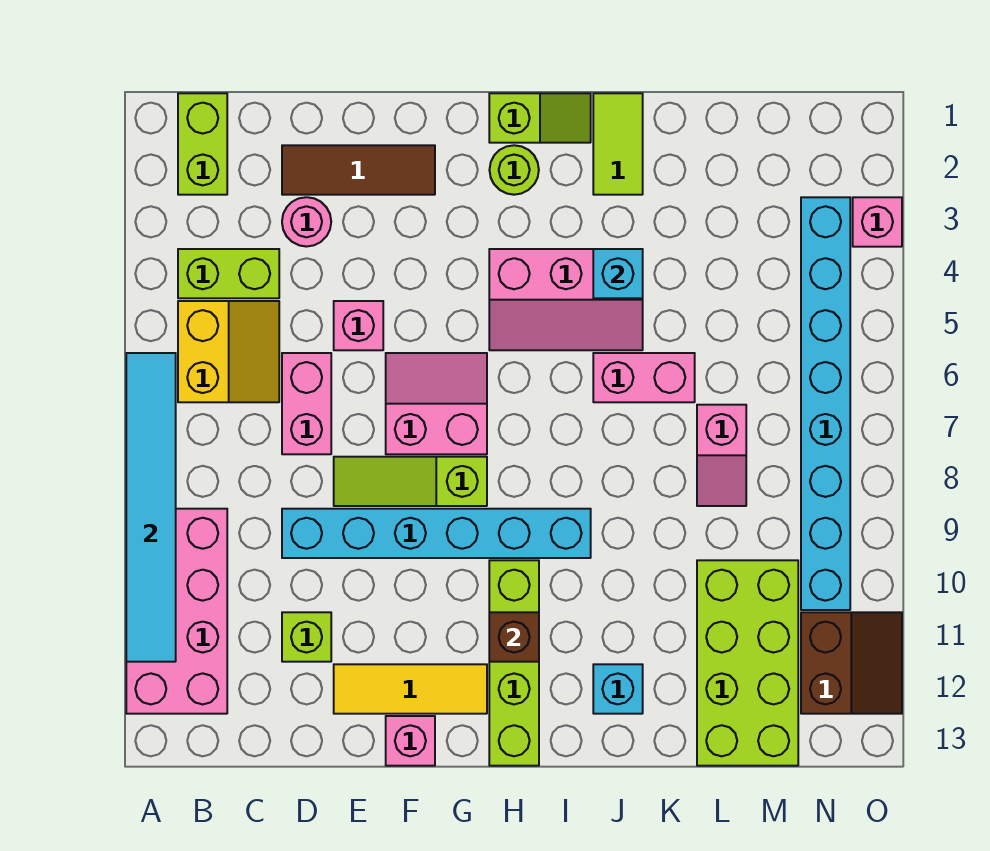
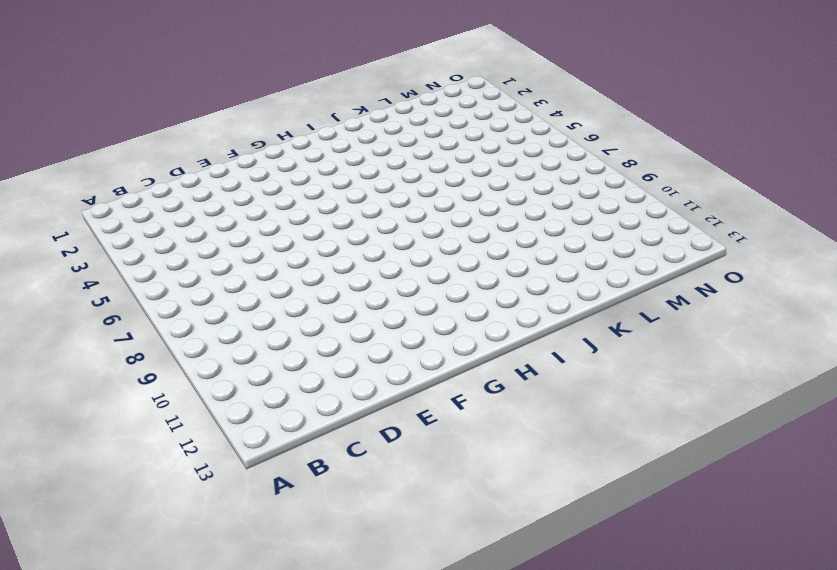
none -> pink 2x4 brick [126,509,227,714]
none -> lime 1x2 brick [178,93,227,195]
none -> lime 1x2 brick [178,249,279,298]

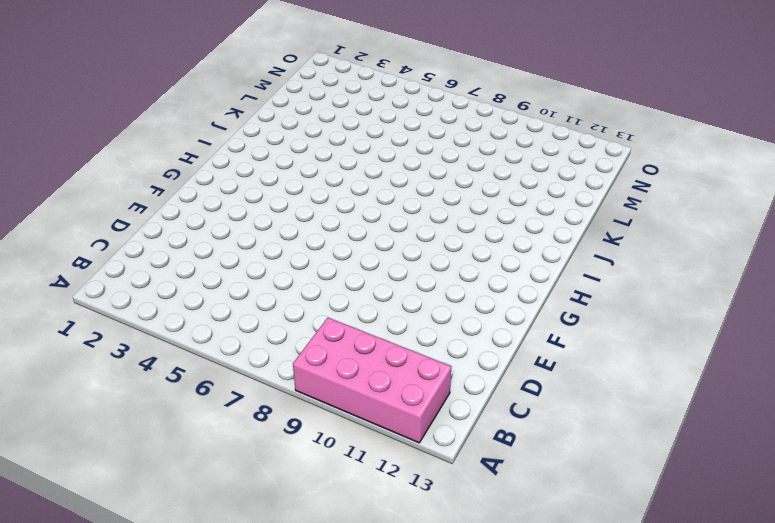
none -> lime 1x2 brick [178,93,227,195]
none -> lime 1x2 brick [178,249,279,298]
none -> yellow 2x2 slope [178,301,279,402]

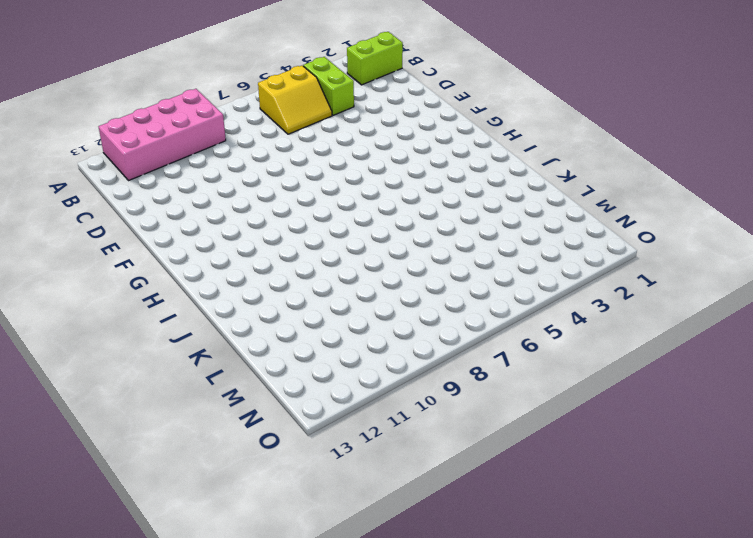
none -> brown 1x3 tile [282,145,435,195]
none -> pink 1x1 round brick [282,197,331,247]
none -> pink 1x2 brick [282,353,331,454]

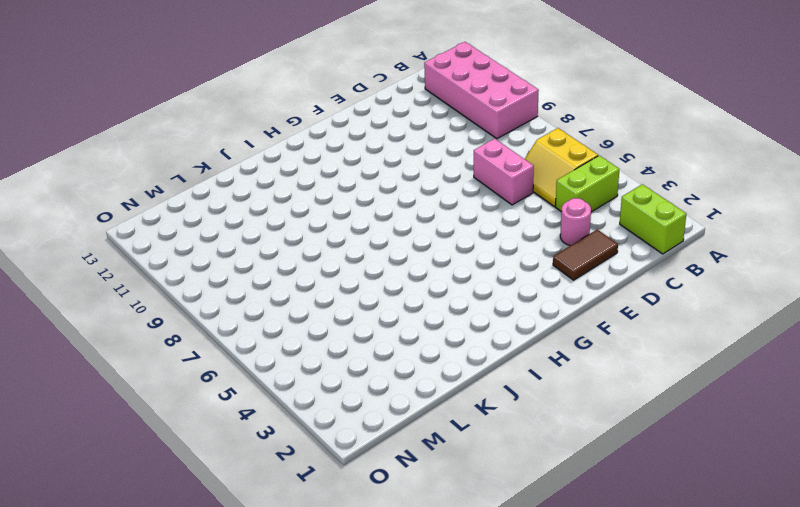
brown 1x2 tile [553,229,618,280] -> brown 1x3 tile [282,145,435,195]
none -> cyan 1x6 brick [282,509,591,558]
none -> lime 1x1 brick [282,612,331,662]
none -> pink 1x1 brick [334,301,383,350]

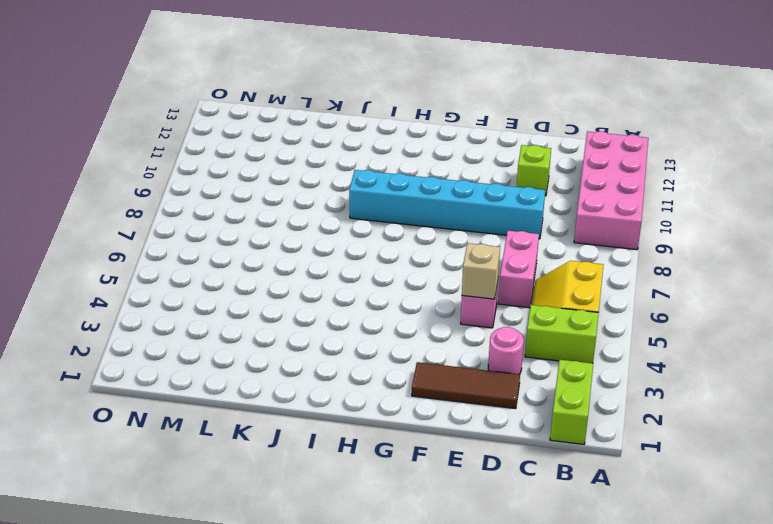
tan 1x1 brick [462,243,500,299] -> none
none -> lime 1x3 slope [334,457,487,506]
none -> yellow 1x3 tile [334,664,487,714]
none -> pink 2x2 slope [386,353,487,454]

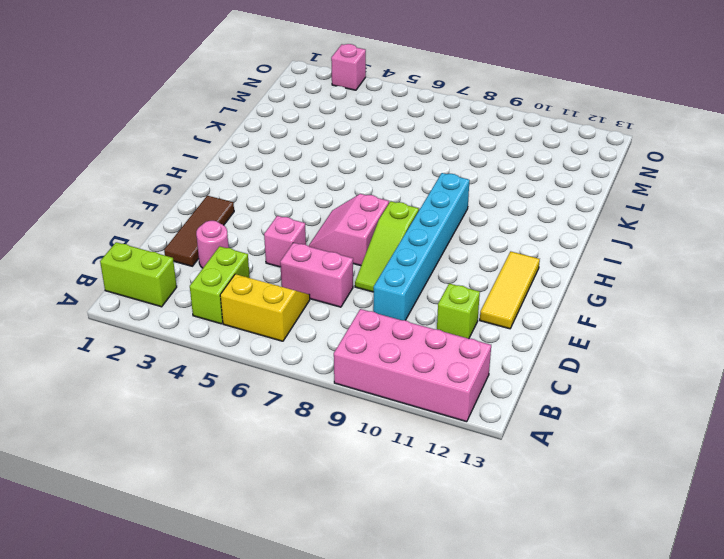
none -> pink 1x1 brick [386,716,435,766]
none -> lime 1x2 slope [489,93,591,143]
none -> lime 1x1 round brick [490,145,539,195]

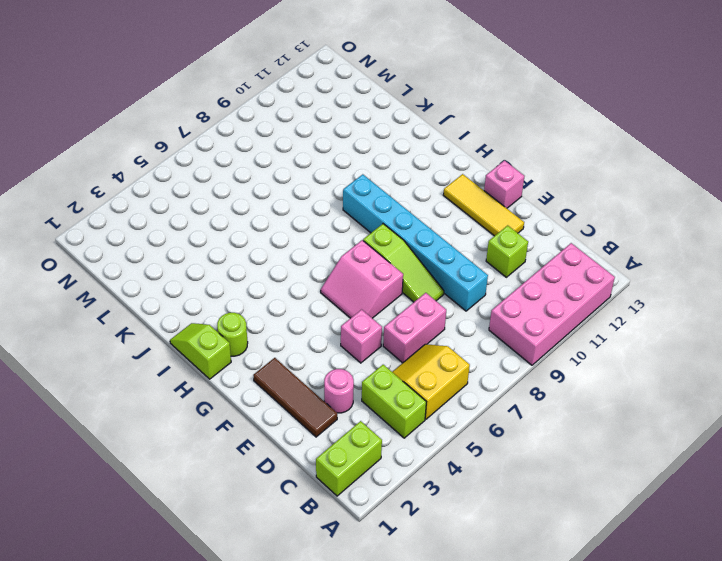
none -> pink 2x3 slope [489,249,643,350]
none -> lime 1x4 brick [489,560,539,766]
none -> lime 1x2 tile [593,93,643,195]

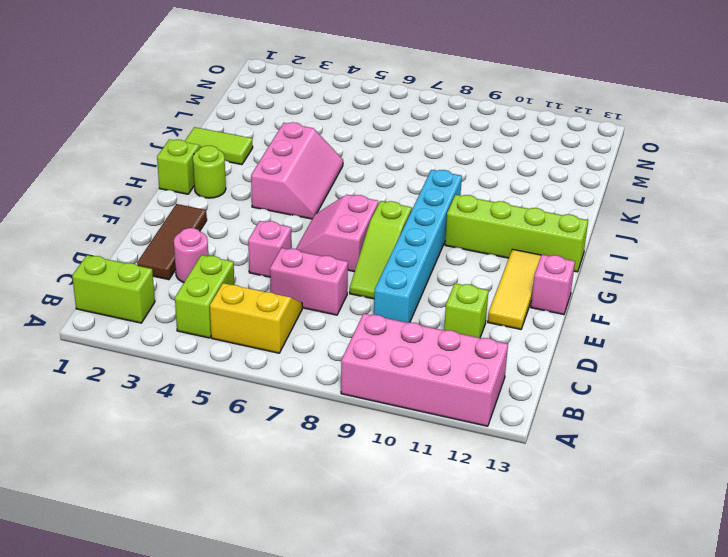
none -> pink 1x2 brick [593,353,695,402]
none -> cyan 1x1 brick [593,664,643,714]
none -> pink 1x2 slope [697,405,746,506]

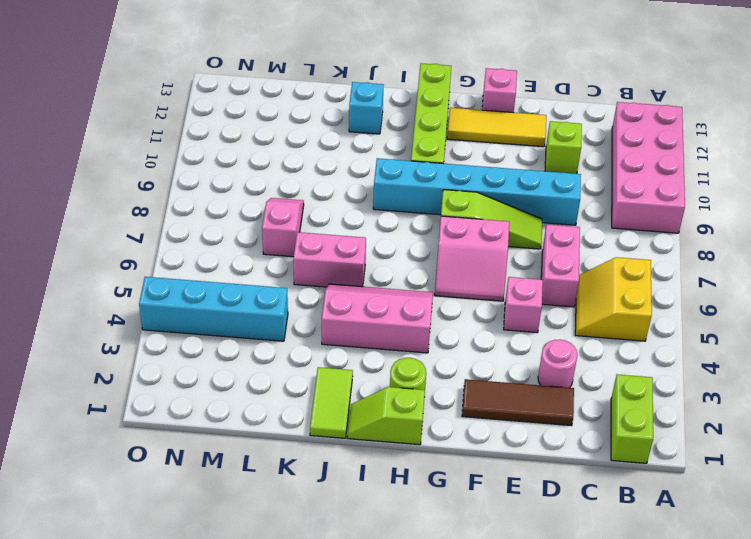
cyan 1x4 brick [139,277,288,341] -> cyan 1x8 brick [801,197,850,610]
none -> lime 1x2 brick [178,249,279,298]
none -> lime 2x4 brick [697,560,798,766]
none -> brown 2x2 slope [801,612,902,714]

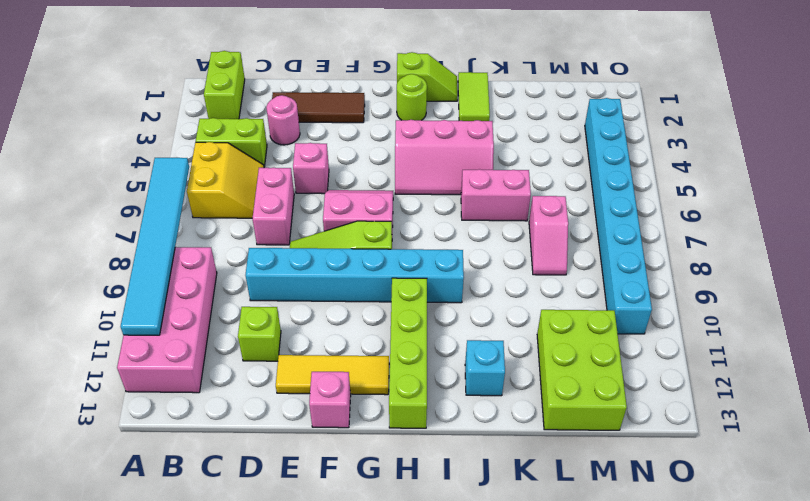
lime 2x3 brick [537,310,627,430] -> lime 2x4 brick [697,560,798,766]
none -> brown 2x2 slope [801,612,902,714]
none -> pink 1x1 brick [853,197,902,247]
none -> brown 1x1 brick [489,612,539,662]

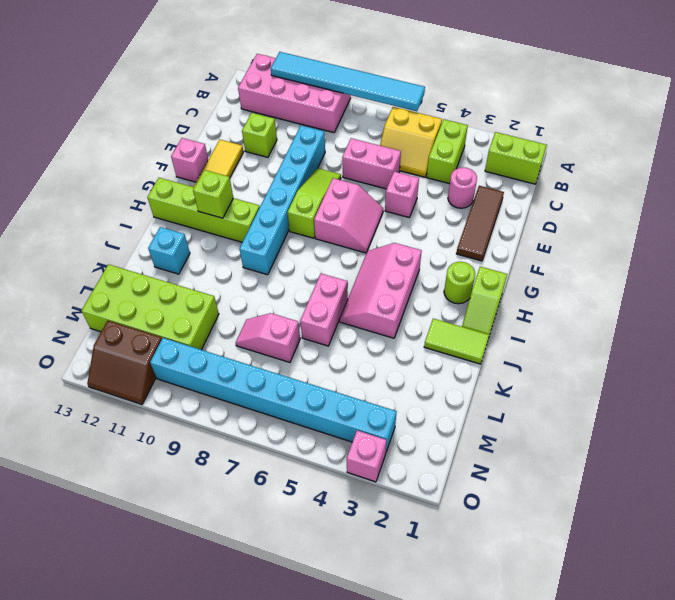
lime 1x1 brick [193,170,233,218] -> brown 1x1 brick [489,612,539,662]
none -> cyan 1x1 brick [593,249,643,298]

